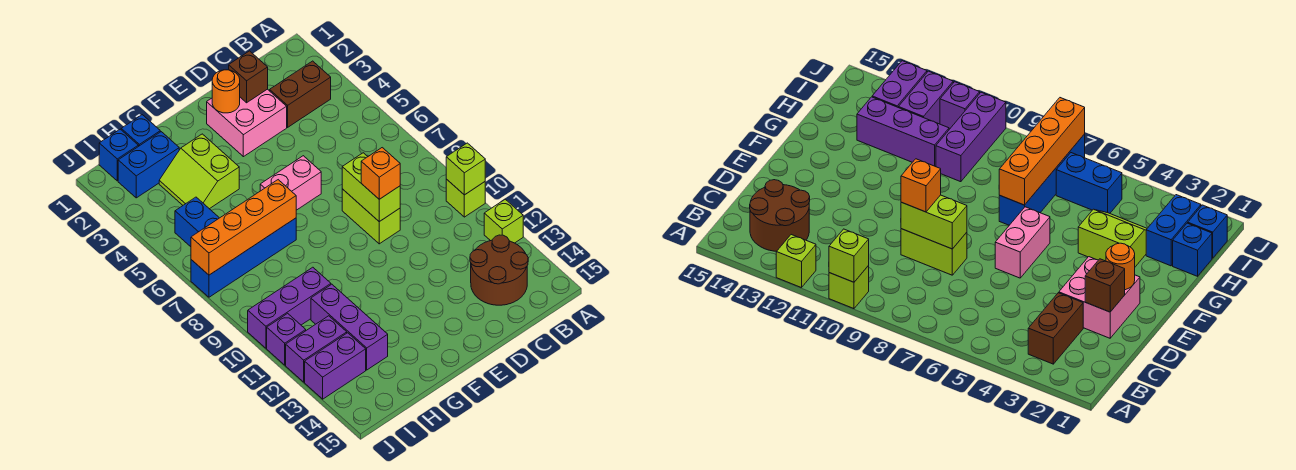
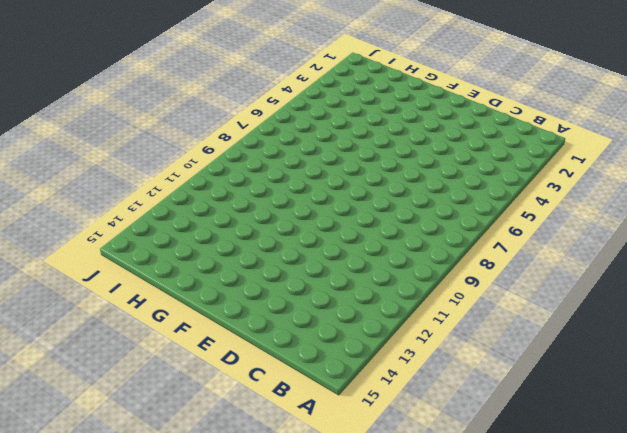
none -> lime 1x1 brick [446,179,485,217]
none -> lime 1x1 brick [484,199,523,243]
none -> brown 1x2 brick [270,61,331,127]

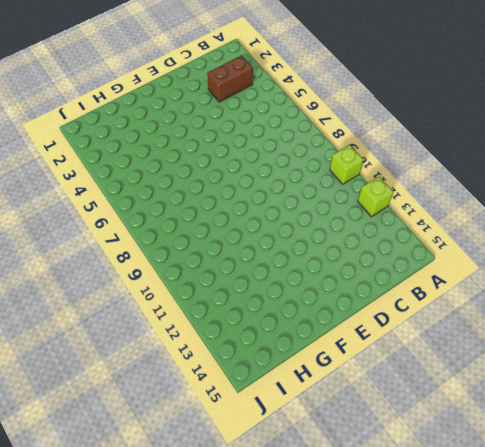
none -> brown 2x2 round brick [470,235,528,305]
none -> pink 2x2 brick [207,89,287,157]
none -> lime 1x2 brick [342,189,400,244]

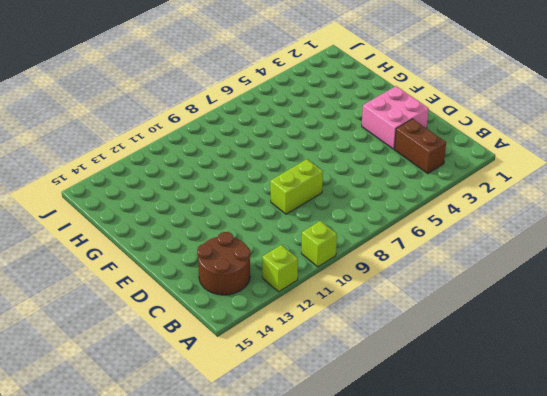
none -> pink 1x2 brick [260,156,321,210]
none -> lime 2x2 slope [159,134,239,209]
none -> blue 1x4 brick [191,218,296,297]

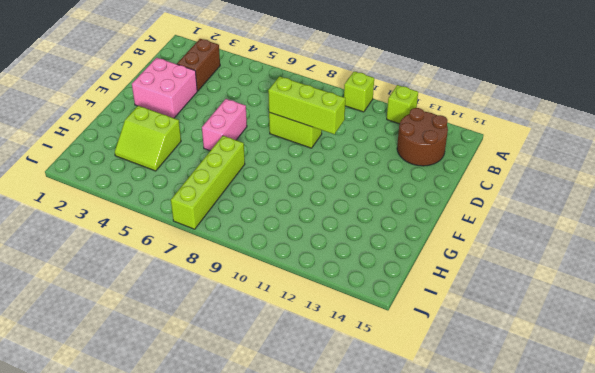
lime 1x3 brick [268,76,345,134] -> lime 1x2 brick [342,153,400,222]
lime 1x4 brick [171,136,245,229] -> blue 1x4 brick [191,218,296,297]
none -> blue 1x1 brick [121,115,160,146]
none -> blue 1x2 brick [118,132,179,198]
none -> purple 1x3 brick [248,267,331,348]

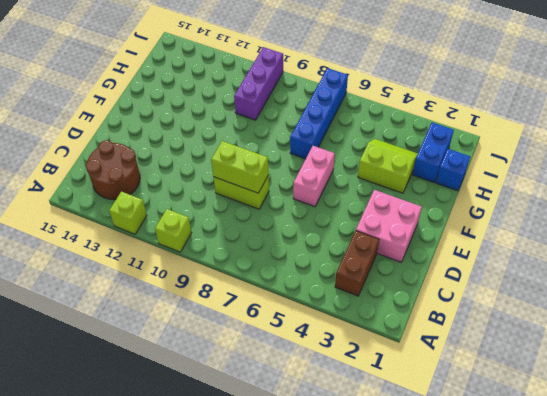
none -> purple 1x3 brick [311,284,388,370]
none -> blue 1x1 brick [99,129,138,181]
none -> blue 1x2 brick [175,197,219,247]

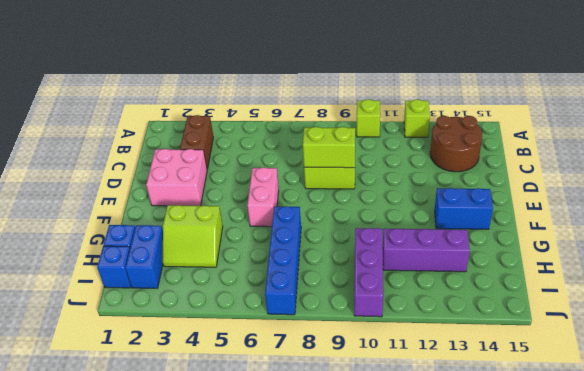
blue 1x2 brick [435,188,493,229] -> blue 1x2 brick moved to [175,197,219,247]
none -> purple 1x2 brick [286,316,347,382]
none -> purple 1x2 brick [305,333,366,399]
none -> purple 1x1 brick [267,313,306,365]

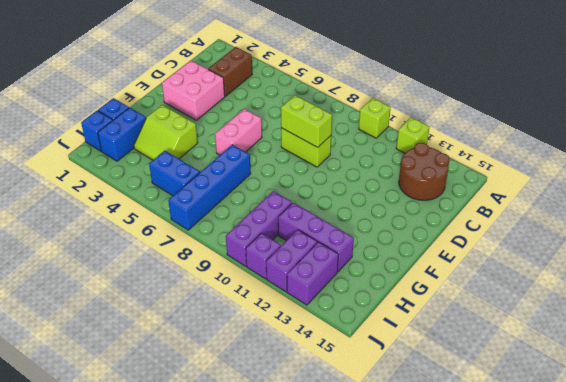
none -> lime 1x1 brick [446,143,485,195]
none -> brown 1x1 brick [229,51,268,103]
none -> orange 1x1 round brick [212,70,240,113]

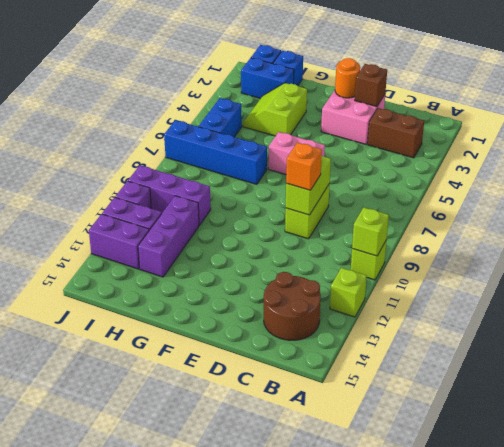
none -> orange 1x4 brick [191,180,296,275]

